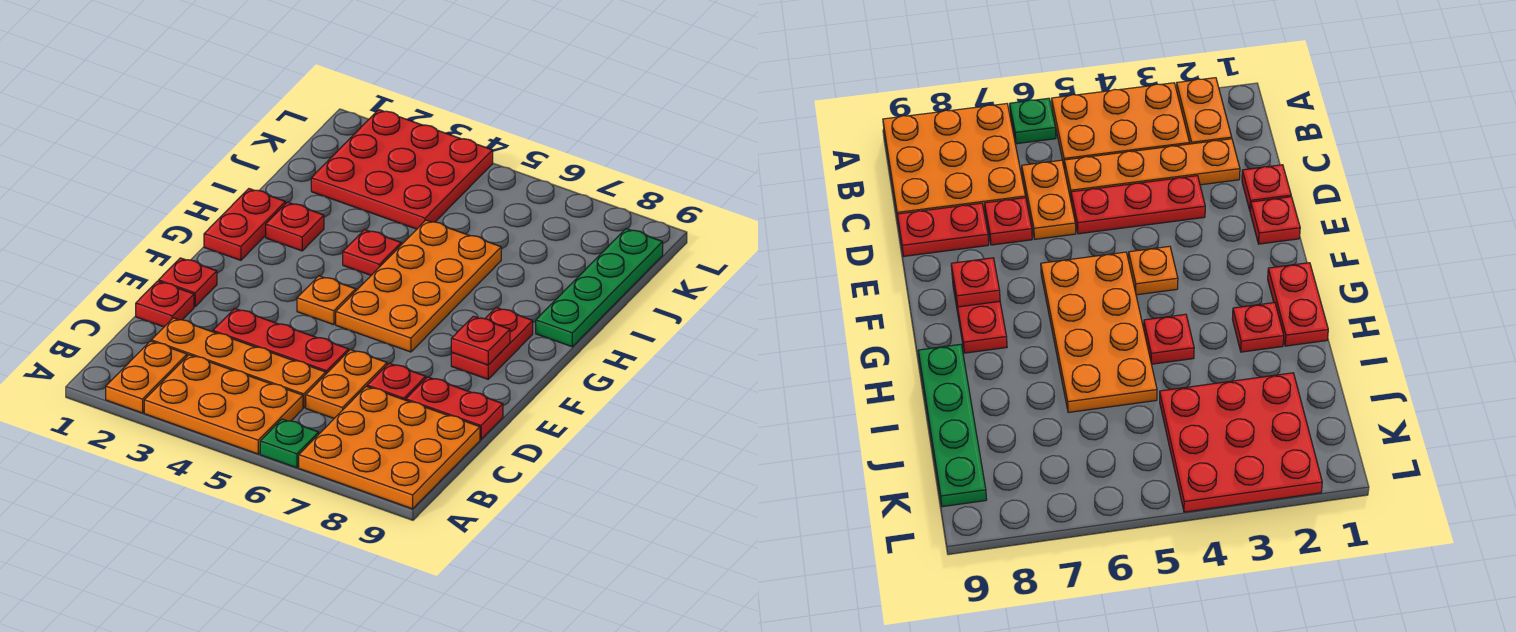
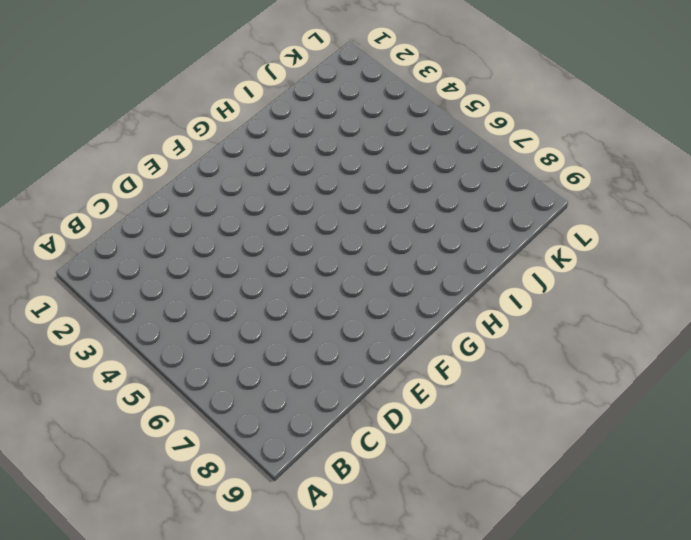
none -> orange 1x2 plate [106,341,187,413]
none -> orange 2x3 plate [144,355,303,454]
none -> green 1x1 plate [260,419,319,468]

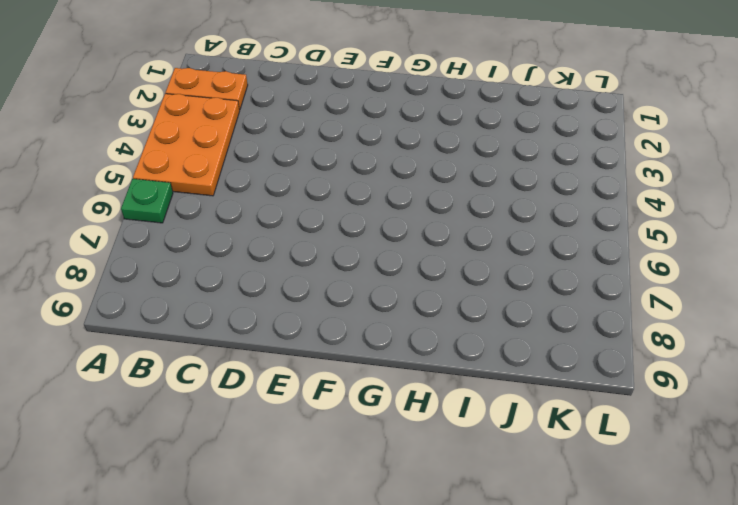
none -> orange 3x3 plate [299,386,480,509]
none -> orange 1x4 plate [151,318,326,408]
none -> orange 1x2 plate [306,350,387,418]

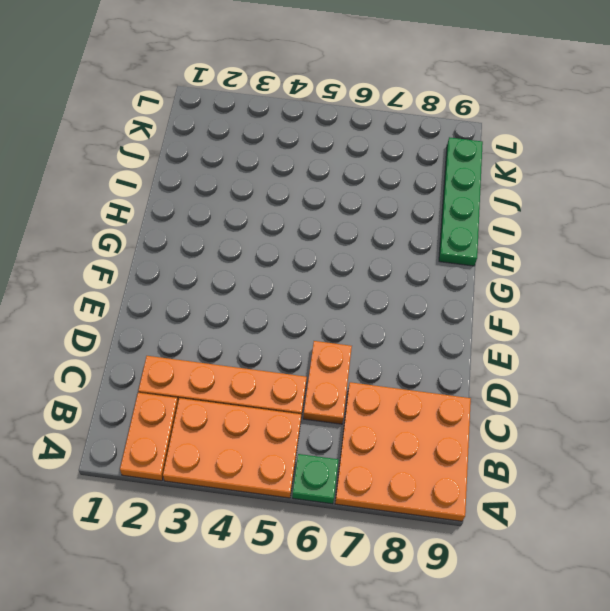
none -> red 1x1 plate [136,281,194,327]
none -> red 1x3 plate [213,308,349,374]
none -> red 1x1 plate [367,363,426,400]

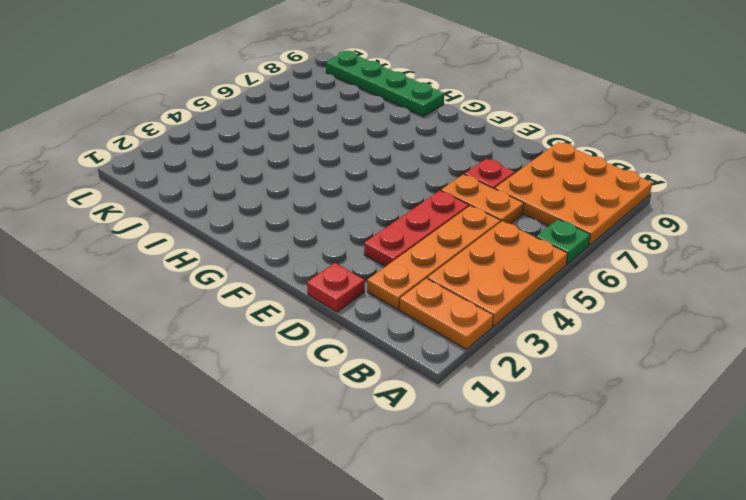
none -> red 1x2 plate [406,377,503,439]
none -> red 1x1 plate [159,258,217,307]
none -> orange 1x1 plate [297,276,356,325]

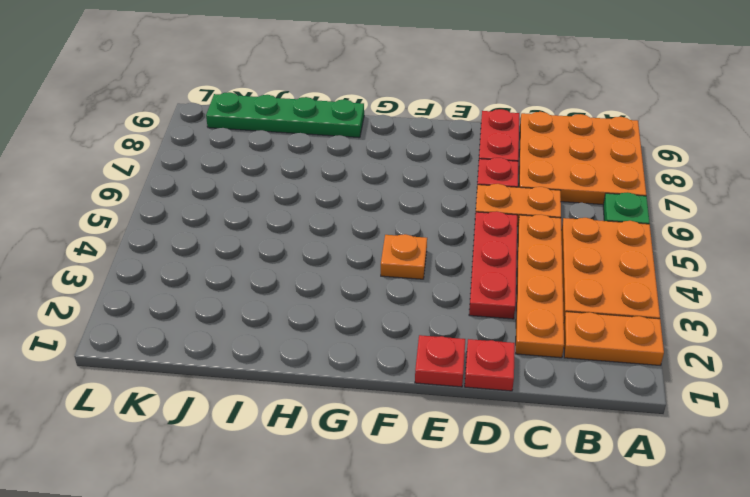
none -> orange 2x4 plate [336,220,501,352]
none -> red 1x2 plate [451,308,533,379]
none -> red 1x2 plate [204,189,285,260]

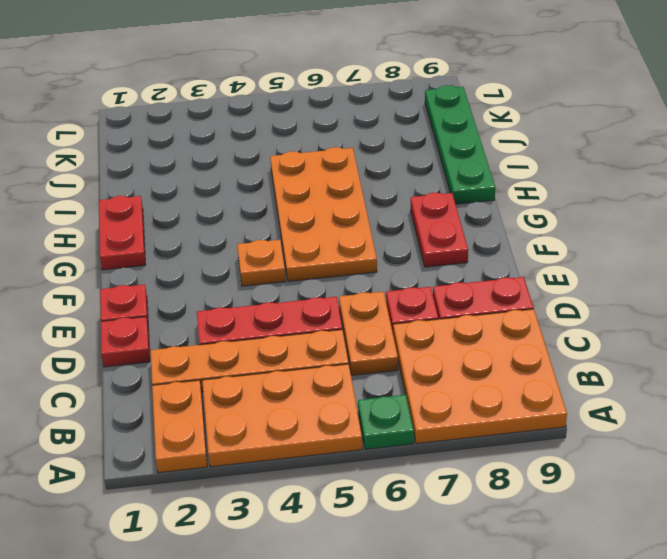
none -> red 1x1 plate [266,202,324,251]
none -> red 1x1 plate [343,230,401,275]
none -> red 3x3 plate [311,110,493,229]

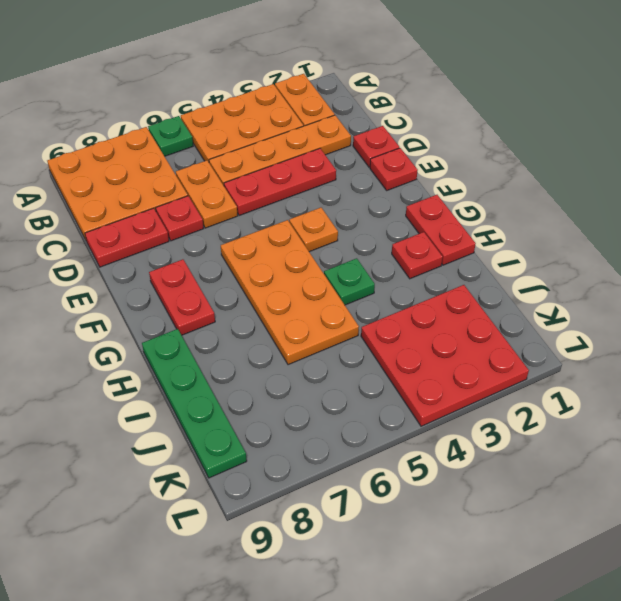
green 1x1 plate [324,258,375,305] -> red 1x1 plate [343,230,401,275]
none -> red 1x1 plate [451,316,510,365]

